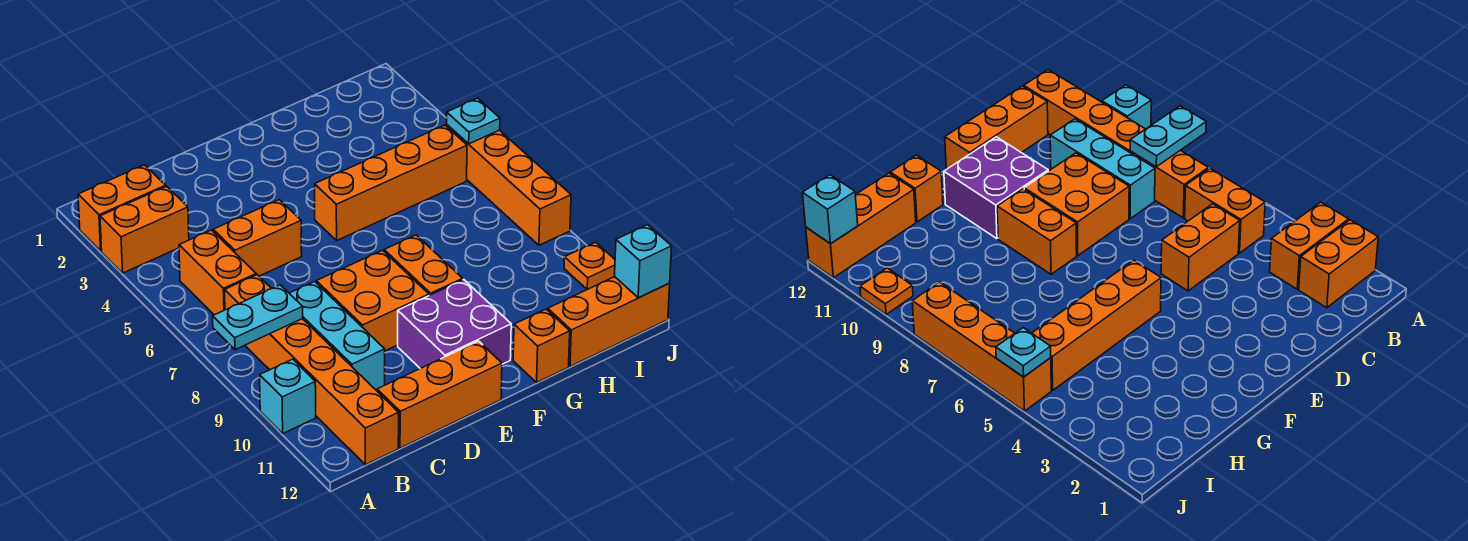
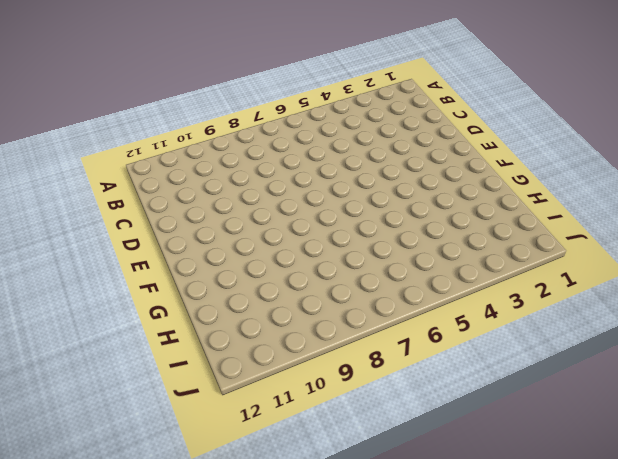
none -> orange 1x2 brick [78,165,166,251]
none -> orange 1x2 brick [100,186,189,273]
none -> cyan 1x1 brick [260,359,316,433]

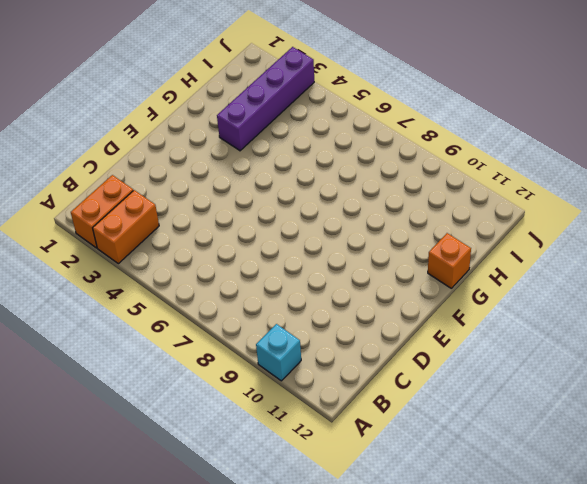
purple 1x4 brick [217,47,314,151] -> none
none -> orange 1x2 brick [179,230,256,315]
none -> orange 1x6 brick [225,275,399,465]
none -> orange 1x2 brick [213,200,302,276]

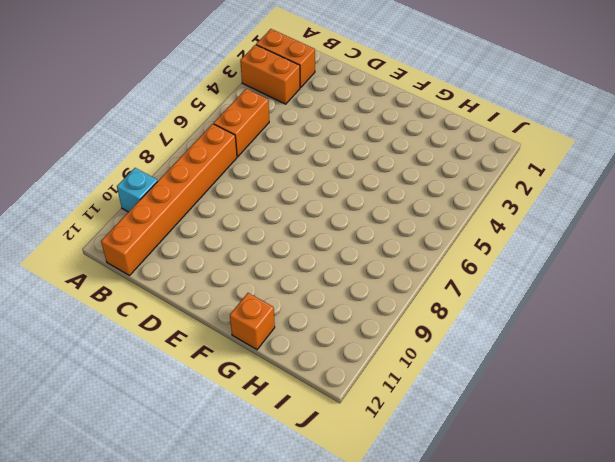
none -> orange 1x2 brick [213,200,302,276]
none -> cyan 1x3 brick [289,282,385,390]
none -> orange 1x3 brick [377,341,502,448]

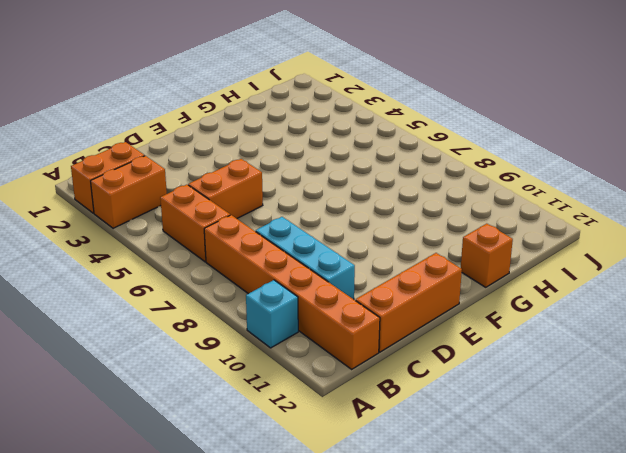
none -> orange 2x2 brick [316,250,429,351]
none -> purple 2x2 brick [398,280,511,368]
none -> orange 1x4 brick [315,125,467,240]

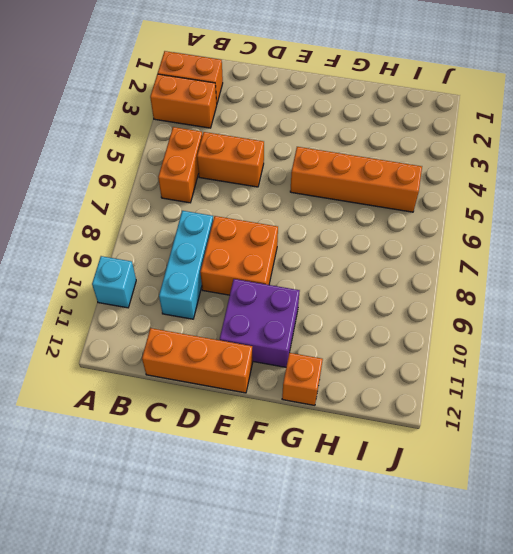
none -> orange 1x6 brick [225,275,399,465]
none -> orange 1x2 brick [384,235,463,295]
none -> orange 1x3 brick [548,277,670,367]

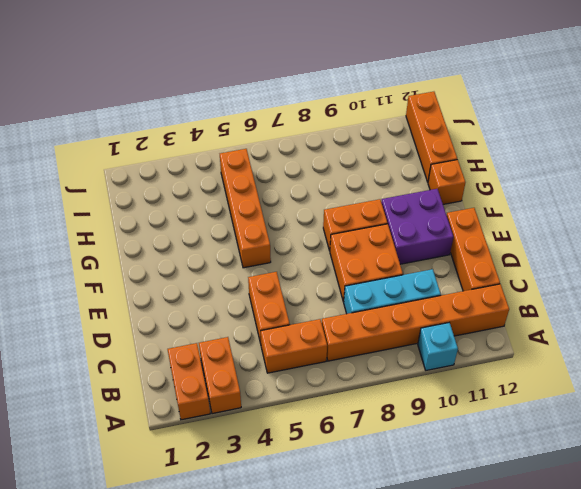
none -> orange 1x4 brick [447,125,571,245]
none -> orange 1x1 plate [564,242,615,289]
none -> cyan 1x2 plate [213,285,303,350]

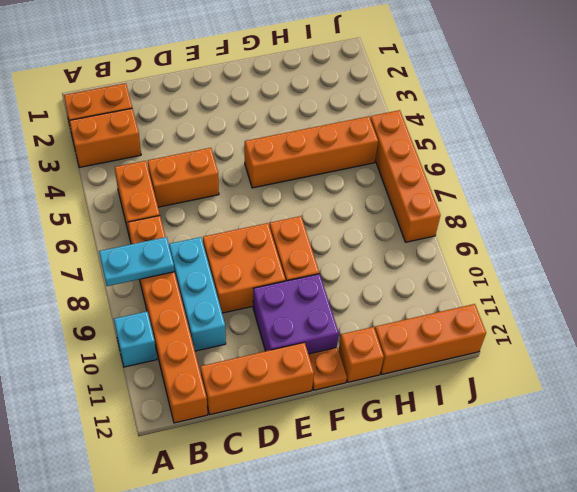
orange 1x1 plate [308,348,347,390] -> orange 1x1 plate moved to [564,242,615,289]
none -> cyan 1x1 plate [447,98,500,144]
none -> cyan 1x1 brick [615,225,672,298]

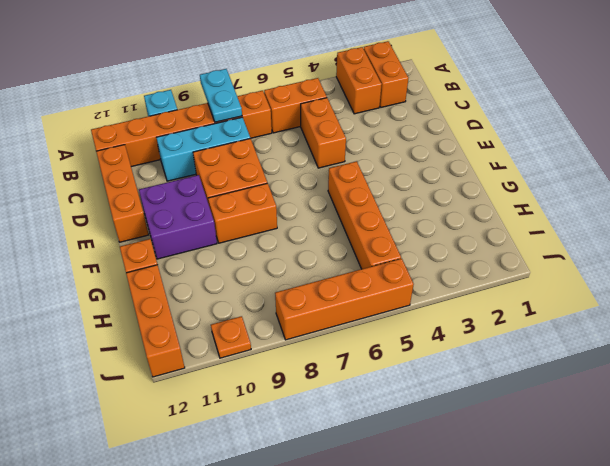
none -> cyan 1x1 plate [447,98,500,144]
none -> cyan 1x1 brick [615,225,672,298]

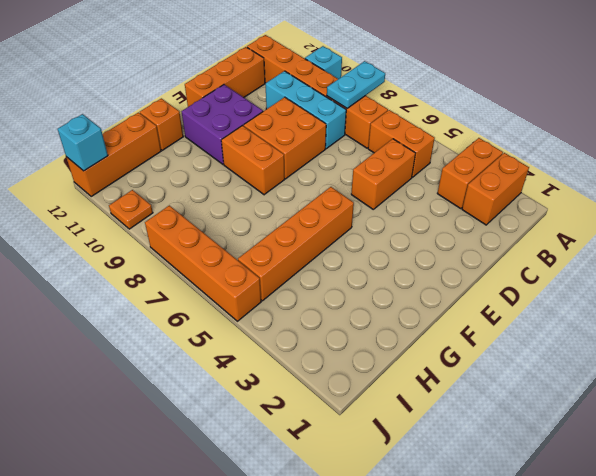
none -> cyan 1x1 plate [447,98,500,144]

